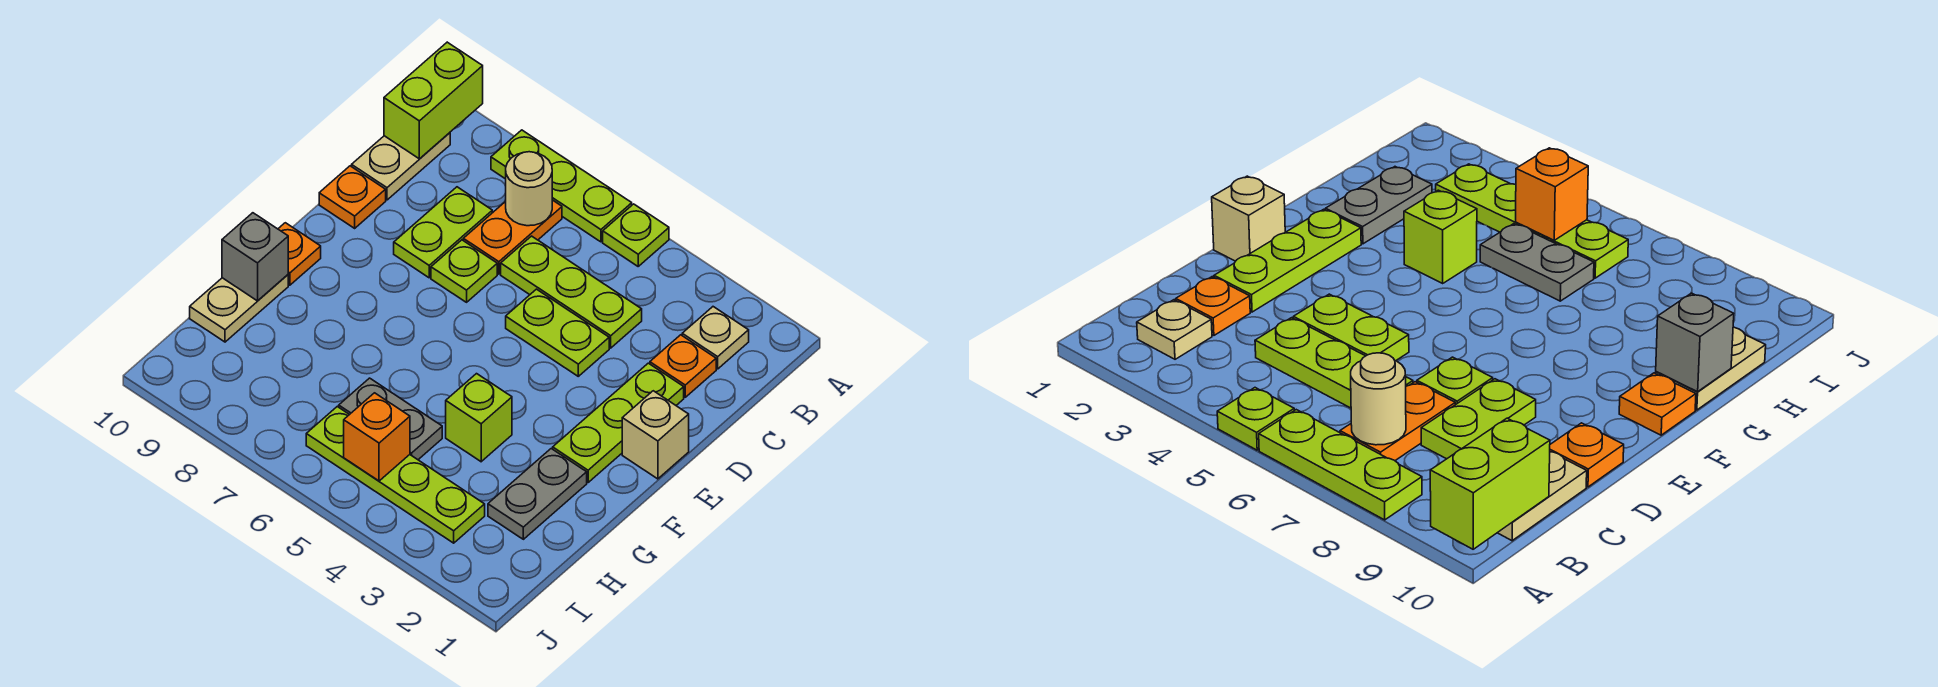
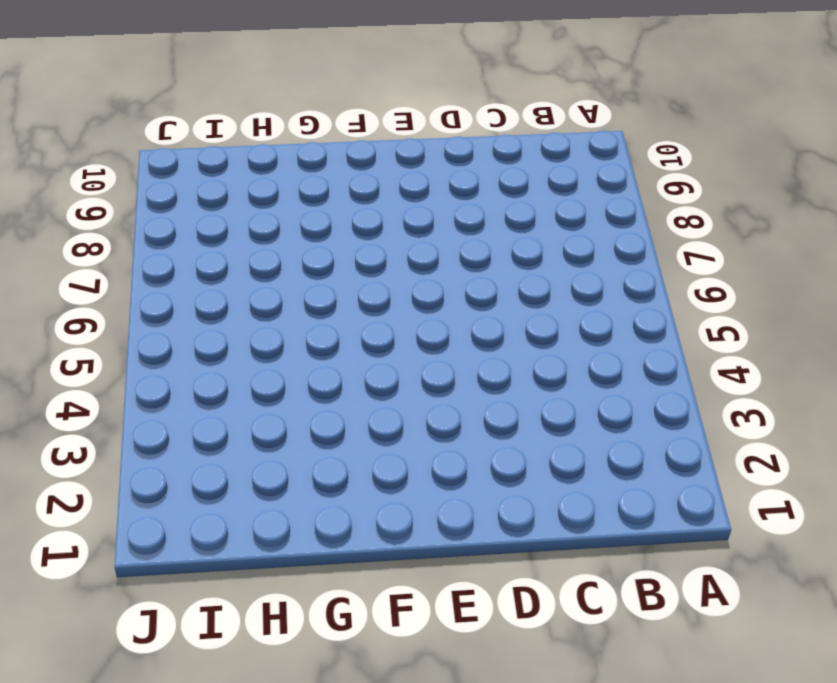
none -> lime 1x1 plate [603,204,669,266]
none -> lime 1x3 plate [491,130,632,242]
none -> tan 1x1 plate [682,307,749,369]

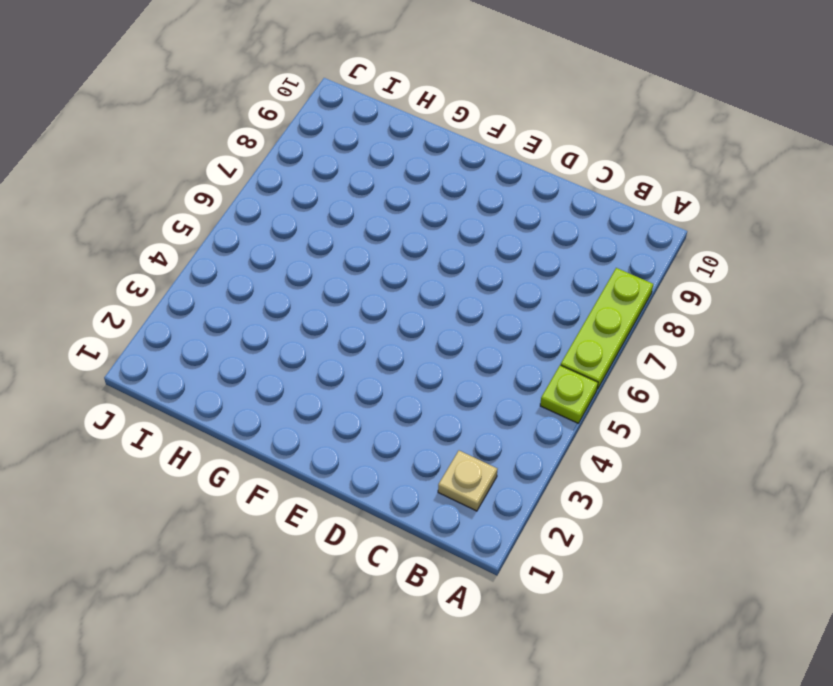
none -> orange 1x2 plate [463,200,562,274]
none -> tan 1x2 plate [352,133,450,200]
none -> orange 1x1 plate [650,335,716,397]

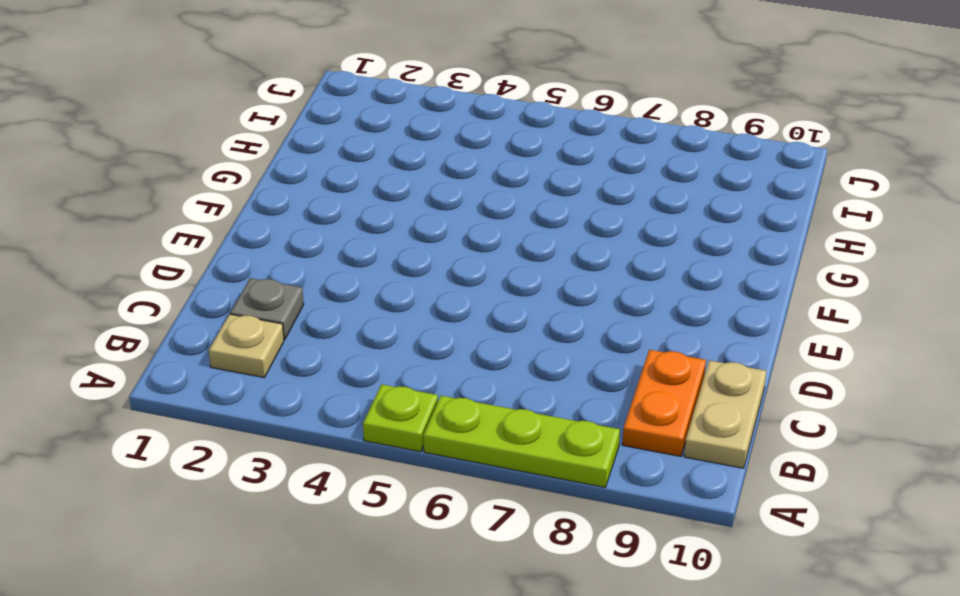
orange 1x2 plate [623,350,706,456] -> orange 1x2 plate moved to [463,200,562,274]
grey 1x1 plate [230,278,304,340] -> orange 1x1 plate [650,335,716,397]
none -> lime 1x3 plate [501,236,642,348]
none -> lime 1x2 plate [394,187,492,278]
none -> lime 1x3 plate [553,363,684,482]

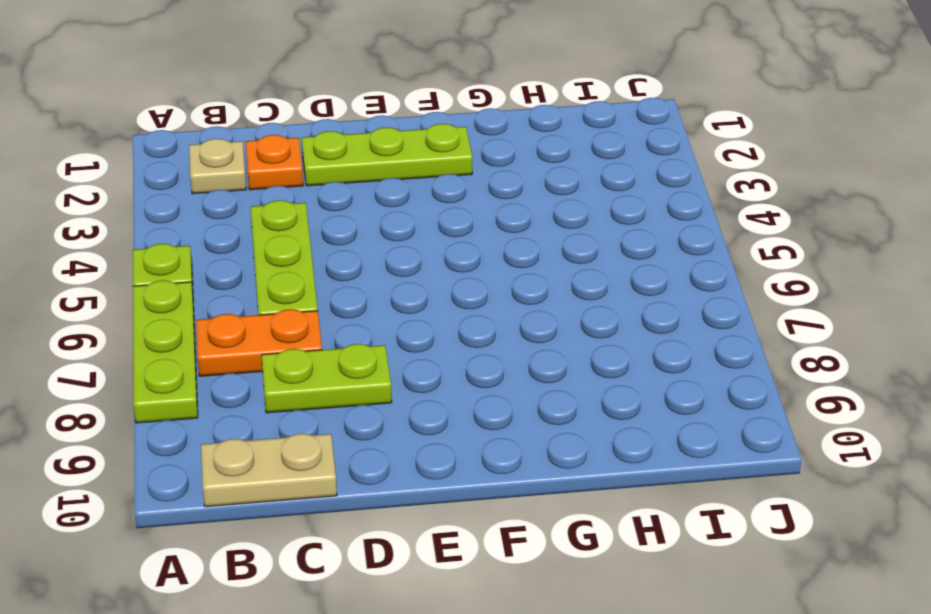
none -> lime 1x2 plate [506,289,609,376]
none -> lime 1x1 plate [431,240,497,302]
none -> orange 1x1 plate [319,166,386,228]

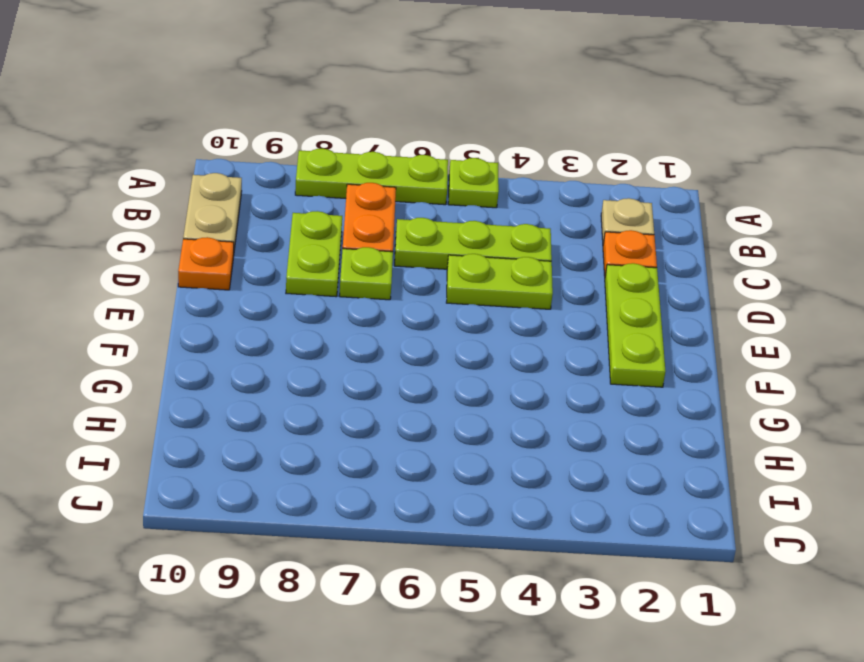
none -> tan 1x1 brick [622,391,689,479]
none -> orange 1x1 plate [278,223,321,285]
none -> grey 1x2 plate [488,449,587,539]

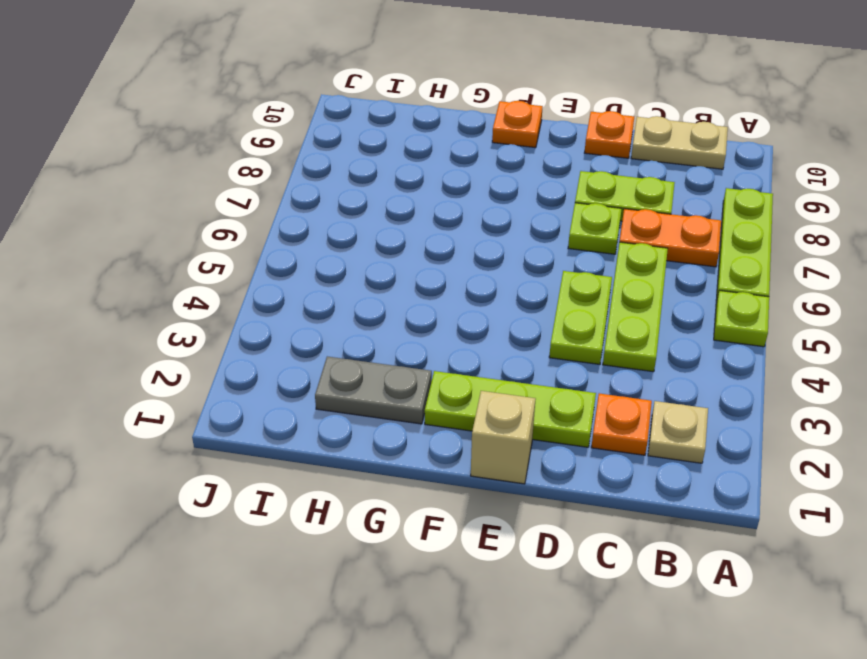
none -> lime 1x1 brick [446,374,512,462]
none -> tan 1x2 plate [190,275,288,342]
none -> grey 1x2 plate [339,378,442,460]

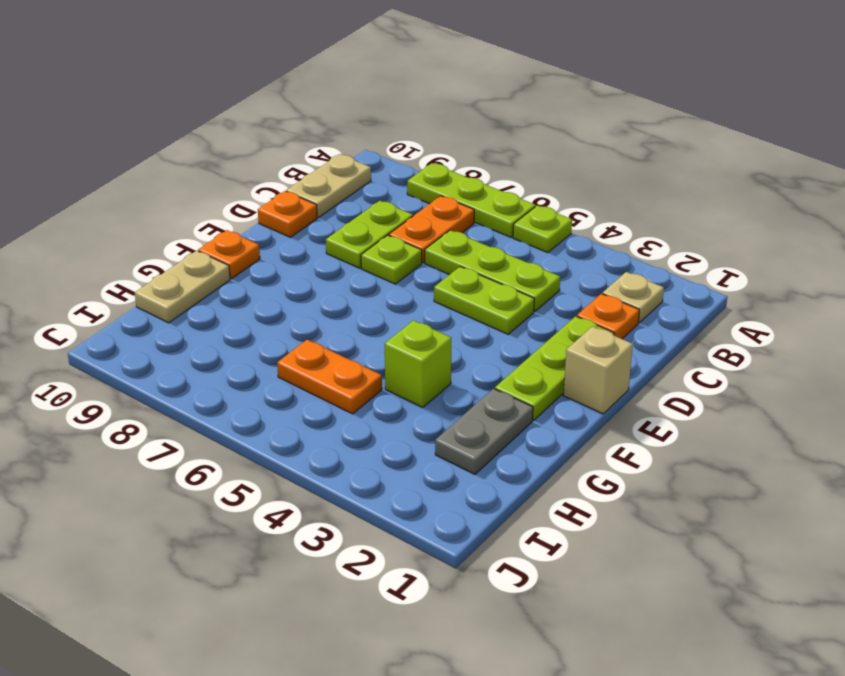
orange 1x2 plate [277,340,382,414] -> grey 1x2 plate [339,378,442,460]
none -> lime 1x4 plate [306,407,485,543]
none -> lime 1x2 brick [384,42,483,159]
none -> tan 1x1 round brick [506,152,552,226]

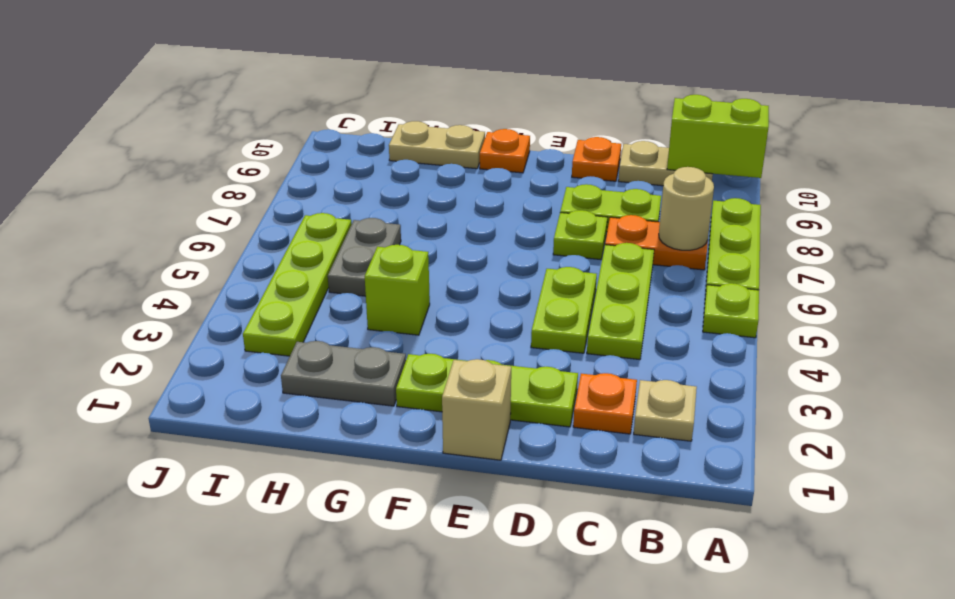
none -> grey 1x1 brick [222,213,288,301]
none -> orange 1x1 brick [344,393,410,481]

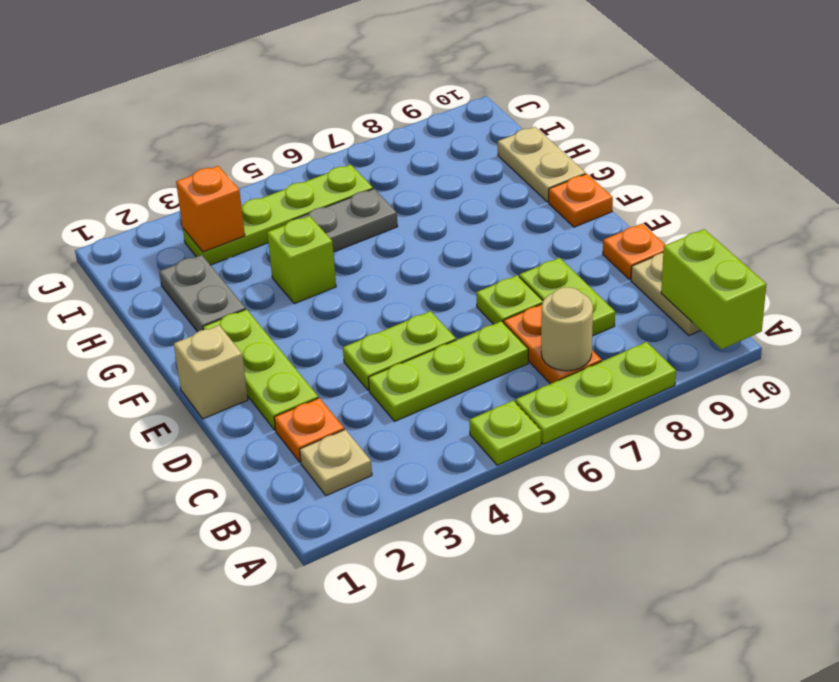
orange 1x1 brick [176,166,245,252] -> orange 1x1 brick moved to [344,393,410,481]
none -> grey 1x1 brick [222,213,288,301]

